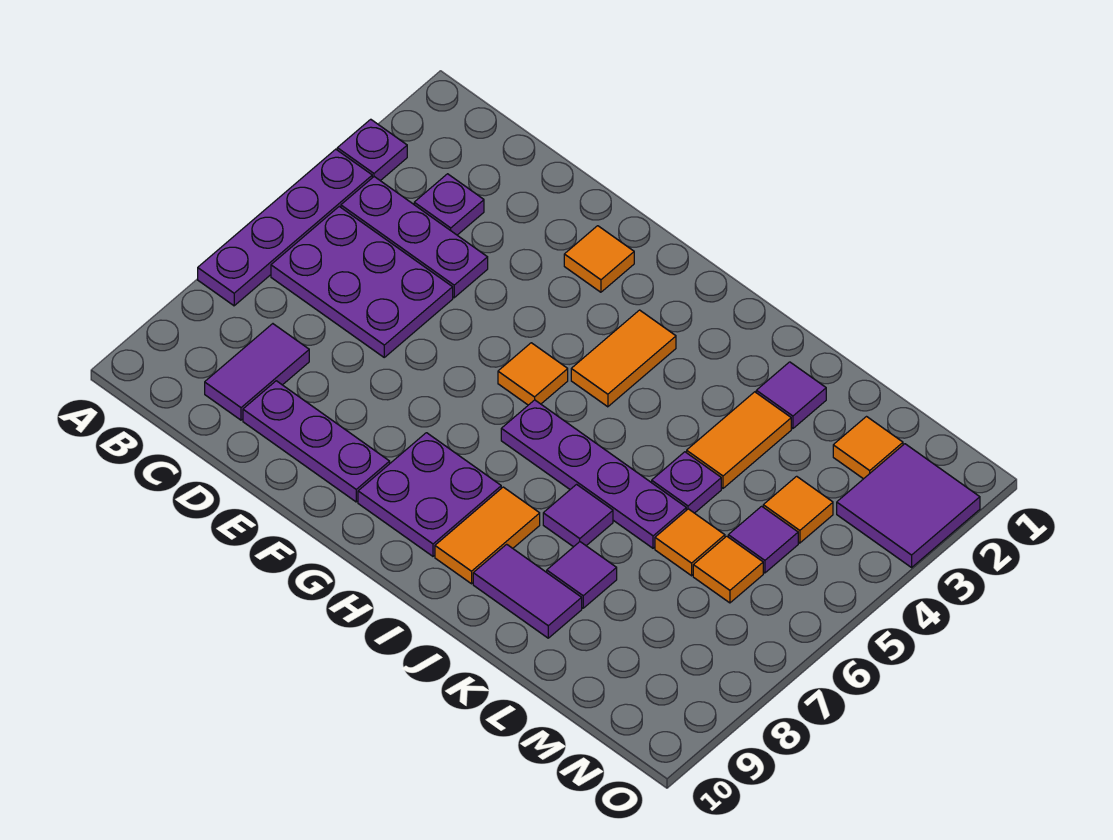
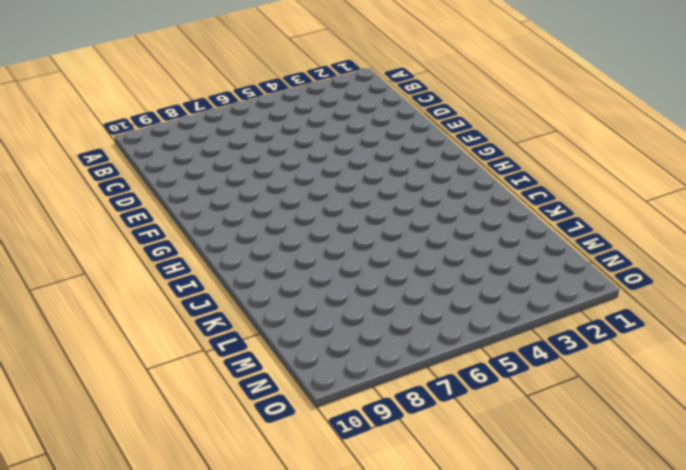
none -> purple 1x1 plate [337,119,407,181]
none -> purple 1x4 plate [198,149,372,306]
none -> purple 1x3 plate [341,177,488,298]

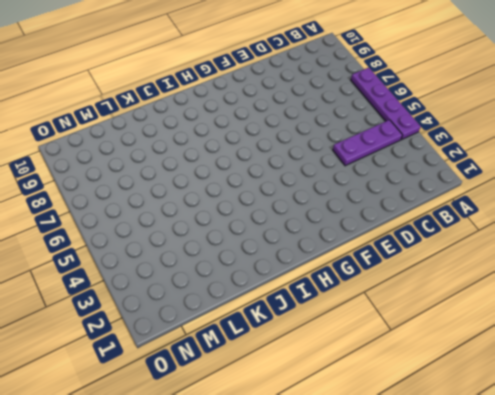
none -> purple 1x1 plate [337,119,407,181]
none -> purple 2x3 plate [271,207,453,357]
none -> purple 1x1 plate [414,174,484,235]

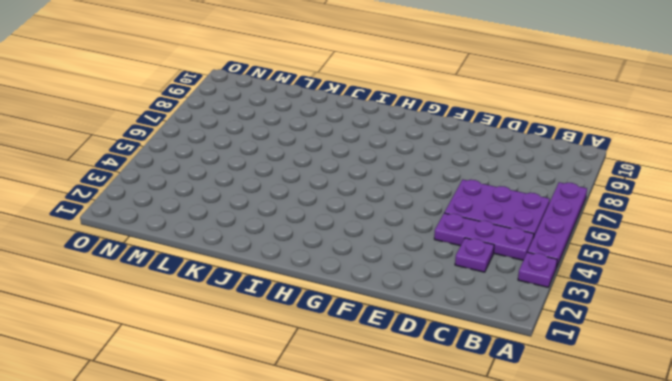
none -> purple 1x2 tile [205,324,309,420]
none -> purple 1x3 plate [243,381,390,502]
none -> orange 1x1 tile [564,226,634,292]

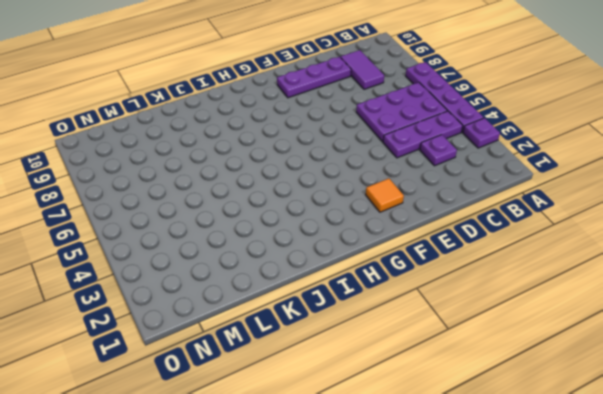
none -> orange 1x1 tile [498,343,568,405]
none -> purple 2x2 plate [358,433,501,556]
none -> orange 1x2 tile [571,310,676,407]

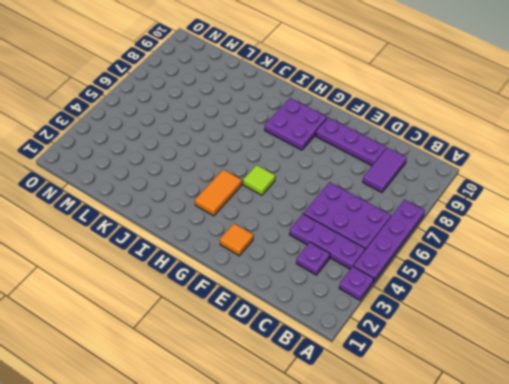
lime 1x1 tile [243,165,275,195] -> orange 1x1 tile [498,343,568,405]
none -> purple 1x4 plate [501,400,686,548]
none -> orange 1x2 tile [435,487,540,584]
none -> purple 1x1 tile [543,484,613,547]

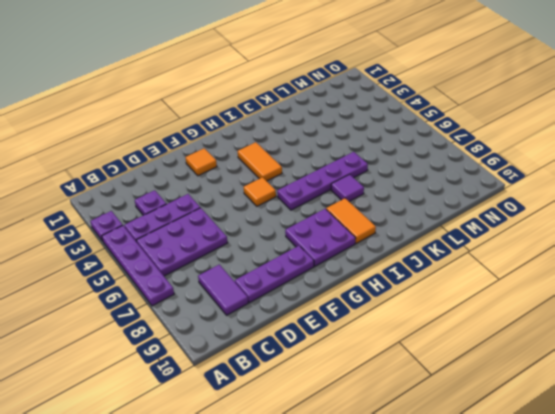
none -> purple 1x2 tile [473,544,582,638]
none -> purple 1x1 tile [756,362,826,429]
none -> orange 1x2 tile [687,392,791,488]

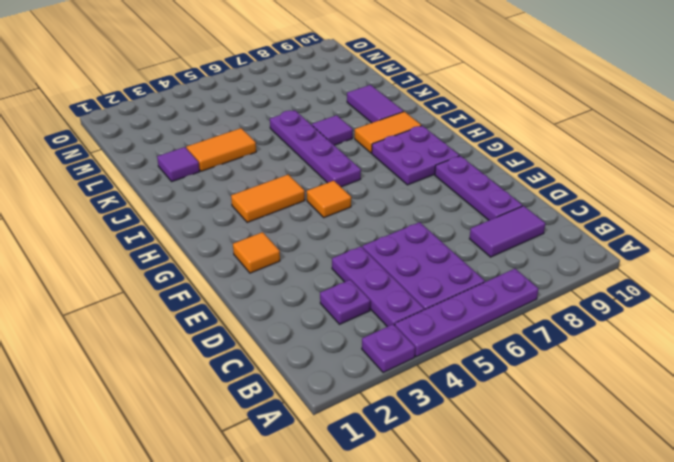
none -> purple 1x1 plate [652,452,721,513]
none -> purple 1x1 tile [547,542,617,608]
none -> orange 1x1 tile [655,509,725,576]

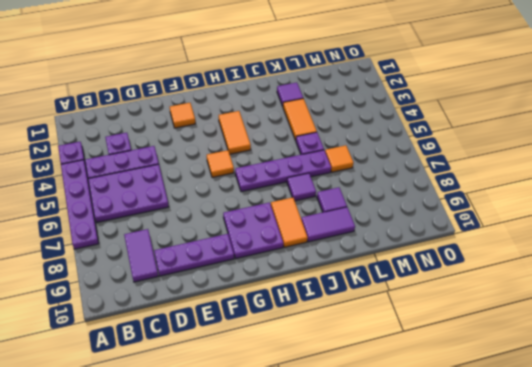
none -> orange 1x1 tile [833,417,903,479]
none -> orange 1x1 tile [763,476,833,543]
none -> purple 1x1 tile [728,506,798,573]

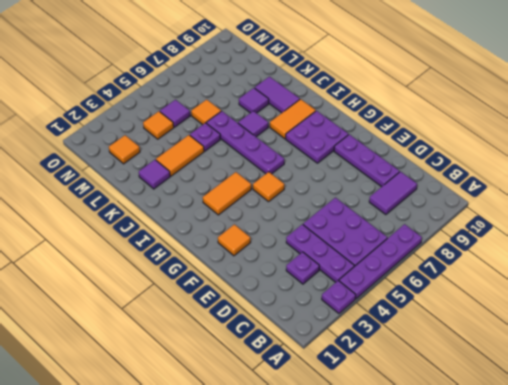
none -> orange 1x1 tile [693,536,763,603]
none -> purple 2x2 tile [837,444,980,567]

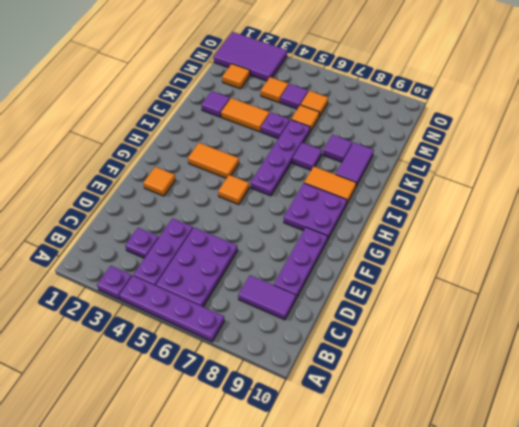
purple 2x3 tile [214,32,287,81] -> purple 2x2 tile [837,444,980,567]

